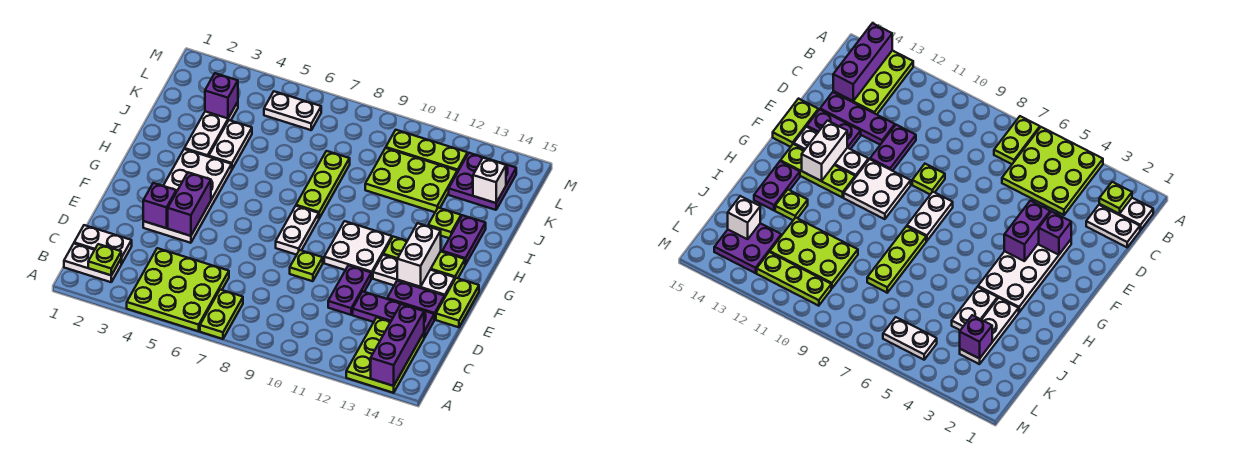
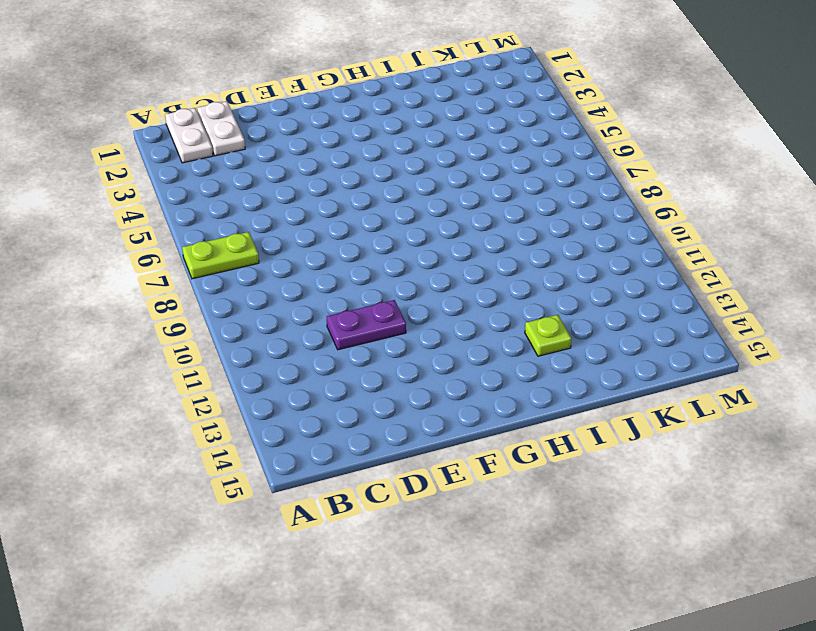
none -> lime 3x3 plate [127,248,229,331]
none -> lime 2x3 plate [346,317,424,393]
none -> purple 1x3 plate [353,291,435,338]
none -> white 2x4 plate [143,149,232,243]

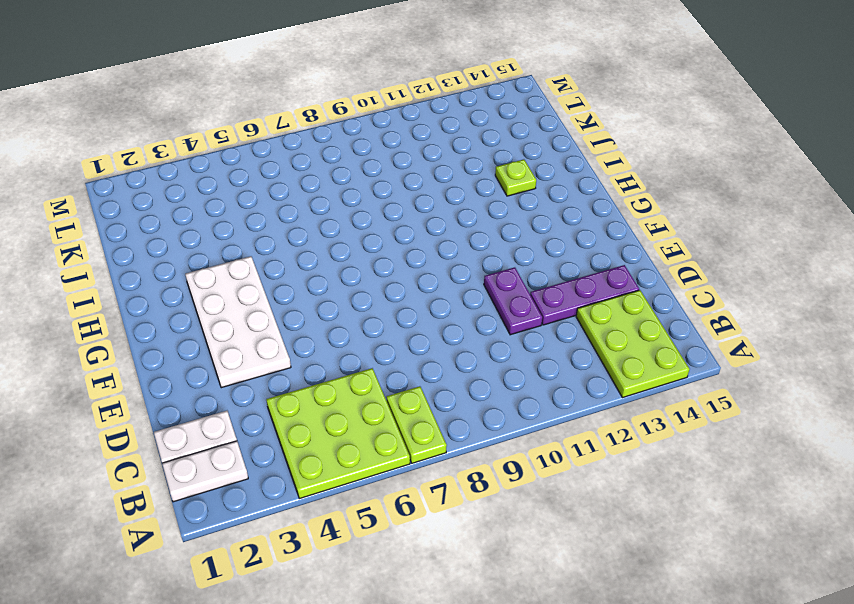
none -> lime 1x1 plate [290,250,323,281]
none -> purple 1x2 plate [387,281,445,319]
none -> lime 1x2 plate [436,278,479,327]
none -> white 1x2 plate [276,206,319,255]

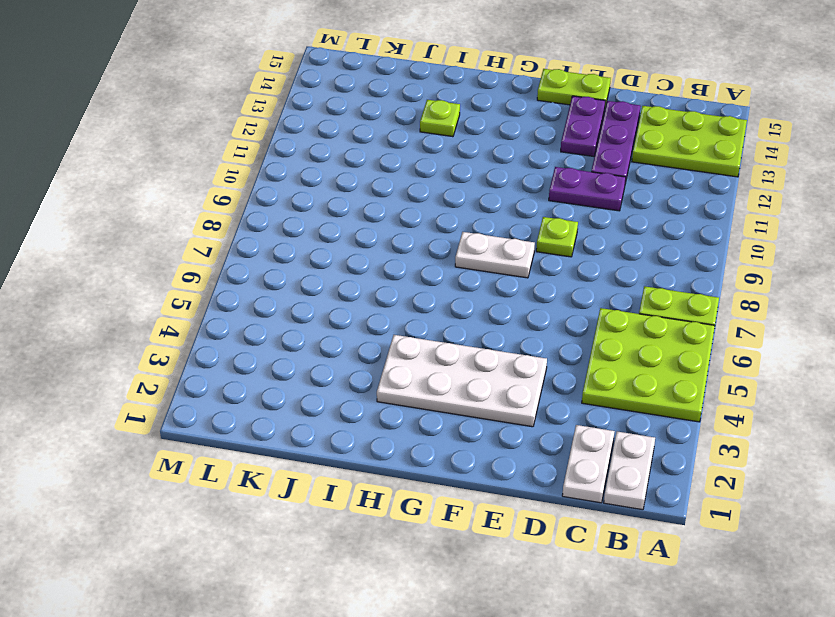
none -> white 2x2 plate [324,221,392,278]
none -> white 1x3 plate [373,255,455,296]
none -> lime 1x3 plate [383,237,465,278]
none -> lime 1x3 plate [296,151,350,218]

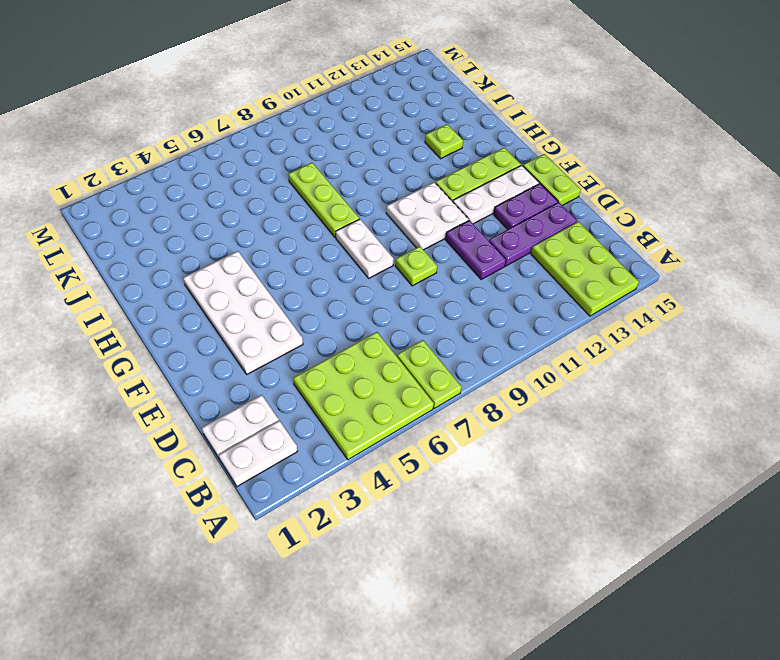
none -> purple 1x2 plate [442,215,486,265]
none -> white 1x3 plate [184,102,238,157]
none -> white 1x2 plate [209,120,252,169]
none -> lime 2x3 plate [365,148,457,212]

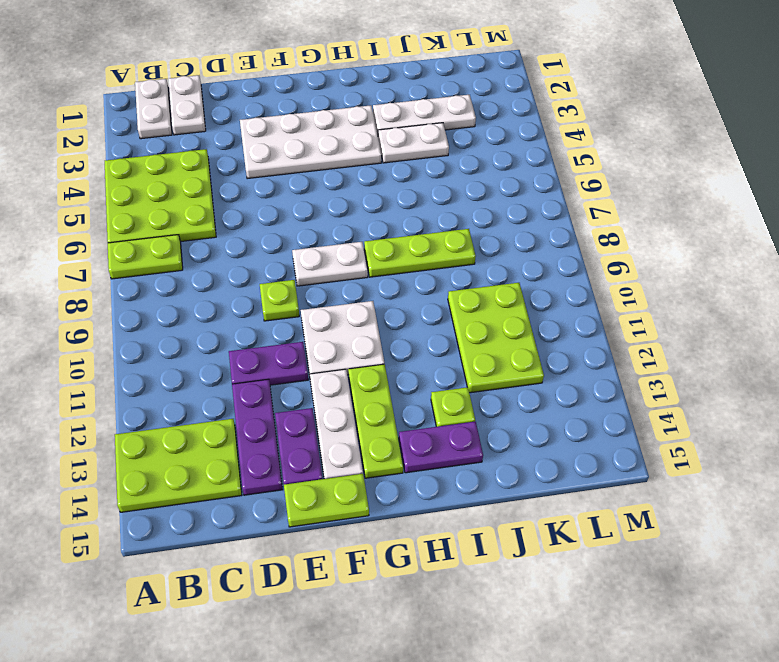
none -> purple 2x2 plate [449,153,516,210]
none -> white 1x2 plate [264,91,321,130]
none -> lime 1x3 plate [386,130,468,172]
none -> purple 1x3 brick [371,304,424,386]

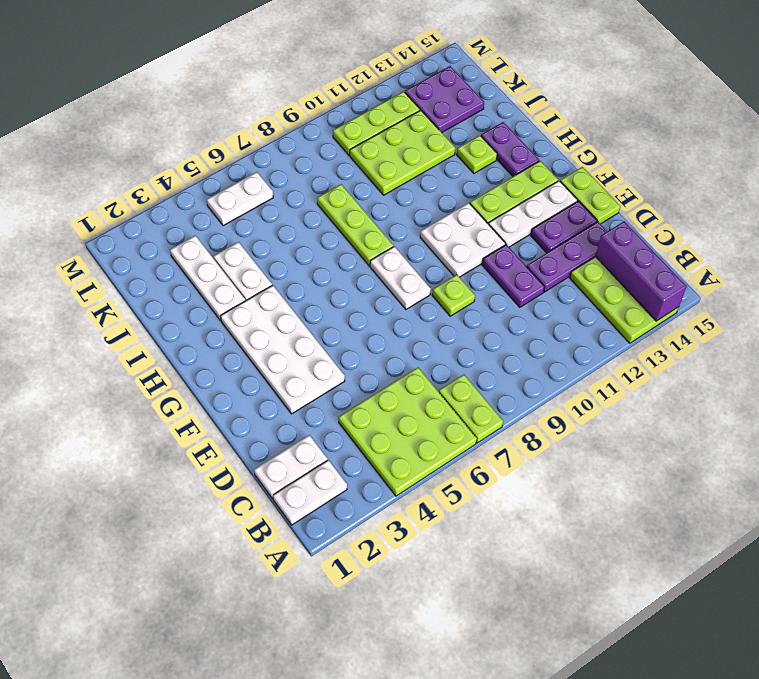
none -> lime 1x1 plate [88,244,122,275]
none -> purple 1x1 brick [143,183,176,228]
none -> purple 1x2 brick [168,172,211,236]
none -> white 1x2 brick [397,223,441,287]

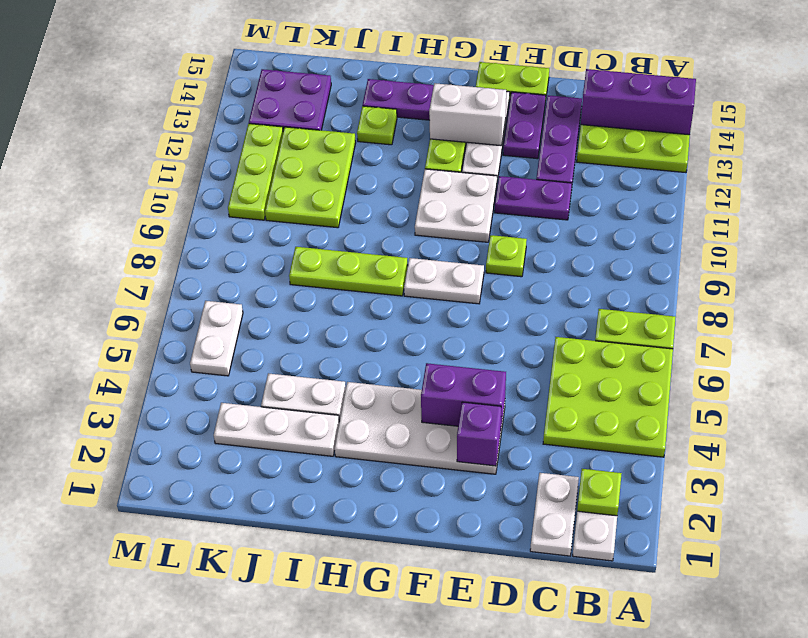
none -> purple 1x1 brick [205,73,238,118]
none -> white 1x1 brick [473,158,506,203]

